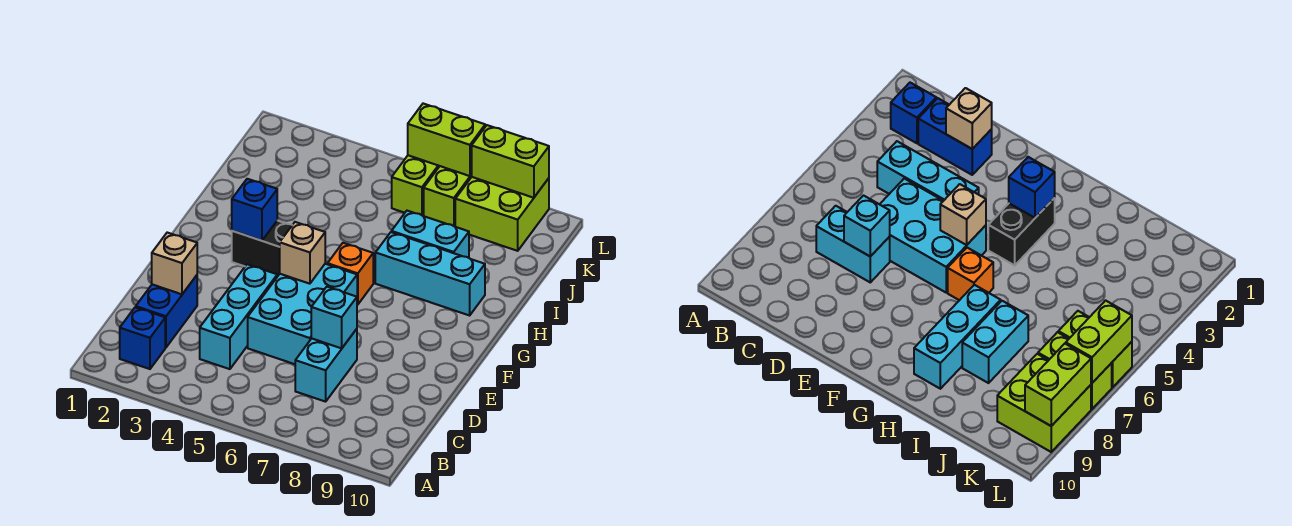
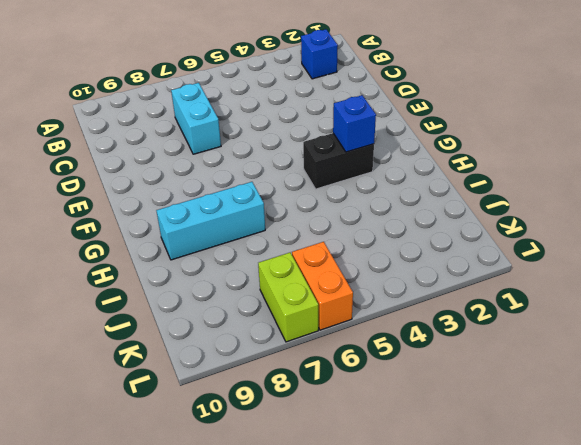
orange 1x2 brick [292,242,353,330] -> lime 1x2 brick [392,155,439,216]
none -> blue 1x2 brick [136,275,197,347]
none -> cyan 1x3 brick [200,264,277,369]
none -> cyan 2x3 brick [248,264,357,364]

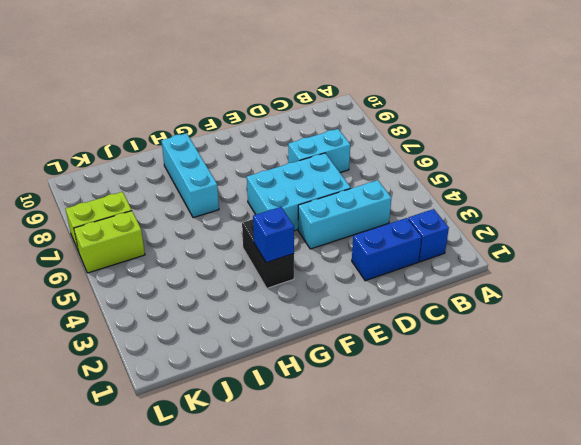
none -> orange 1x1 brick [328,243,373,305]
none -> cyan 1x2 brick [392,211,469,258]
none -> lime 2x2 brick [455,177,549,251]

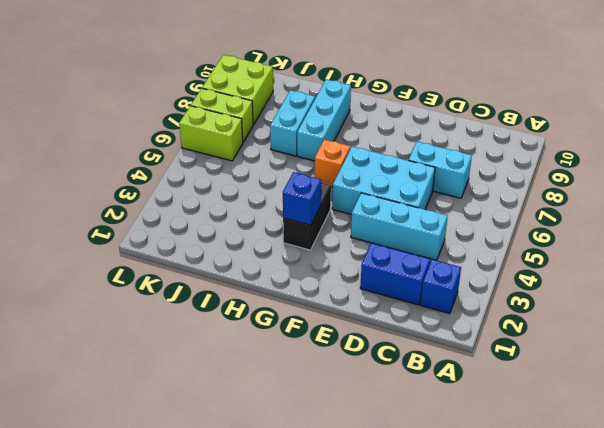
none -> tan 1x1 brick [152,233,197,294]
none -> cyan 1x1 brick [311,287,357,348]
none -> tan 1x1 brick [280,222,325,284]

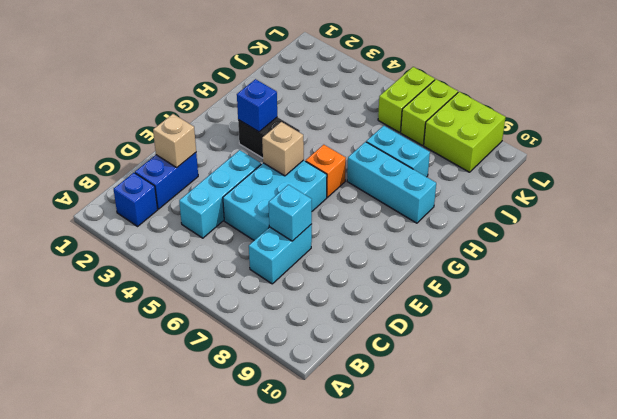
none -> lime 1x2 brick [408,104,485,176]
none -> lime 1x2 brick [471,125,549,198]

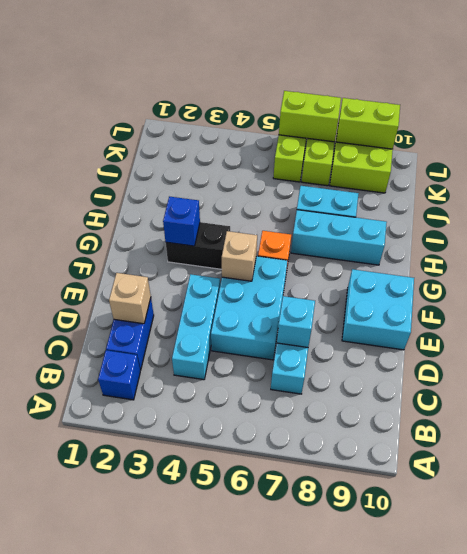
cyan 2x2 brick [342,269,414,350] -> none

